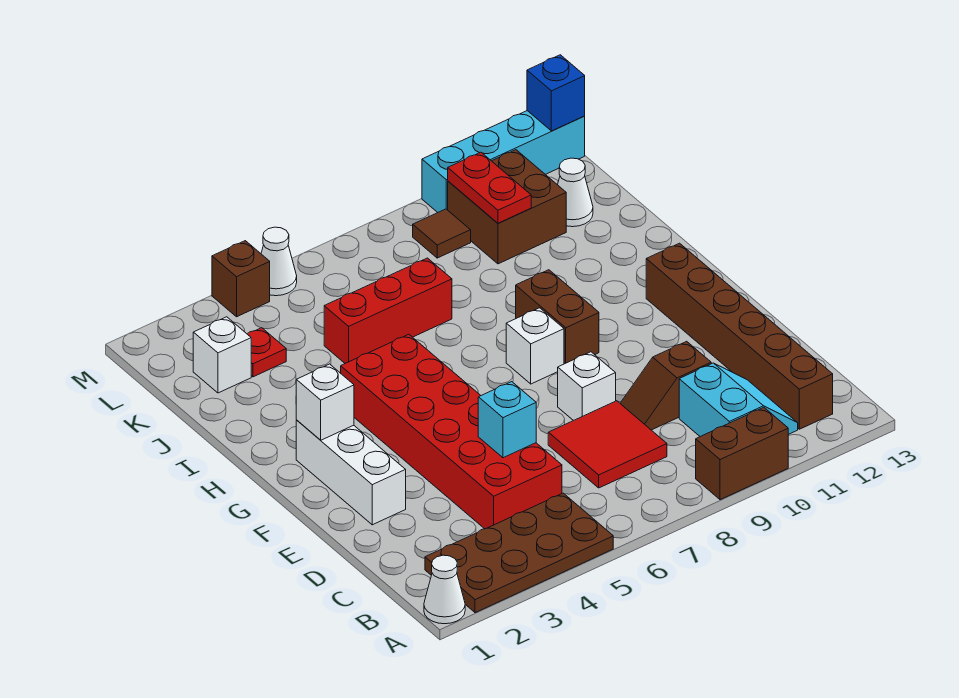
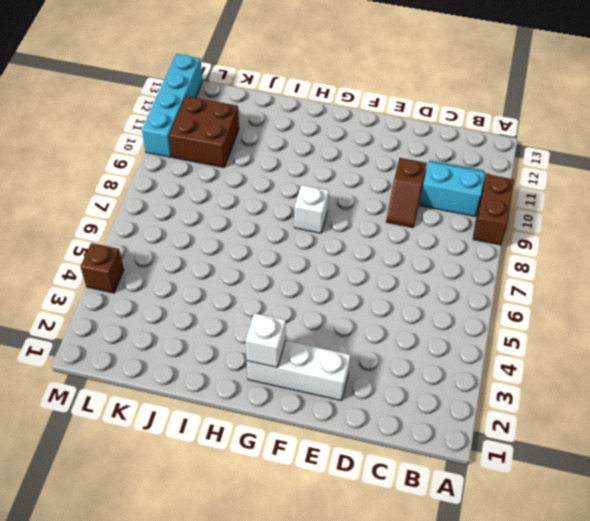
none -> white 1x1 cone [424,555,465,624]
none -> brown 2x4 plate [425,493,613,613]
none -> brown 1x6 brick [646,243,833,429]

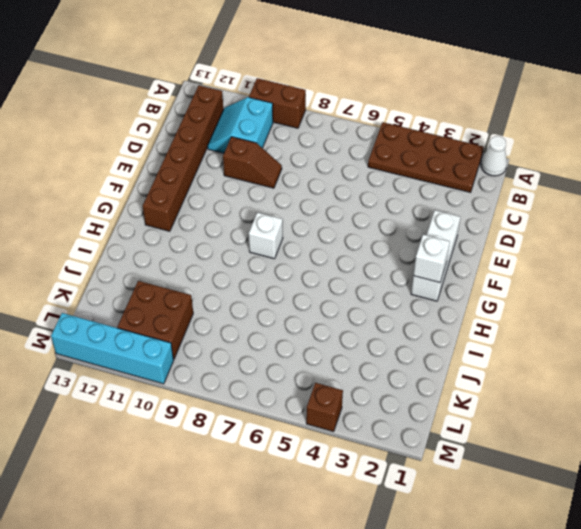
none -> red 2x6 brick [341,334,562,529]
none -> red 2x2 tile [548,401,667,488]
none -> white 1x1 brick [558,352,616,421]

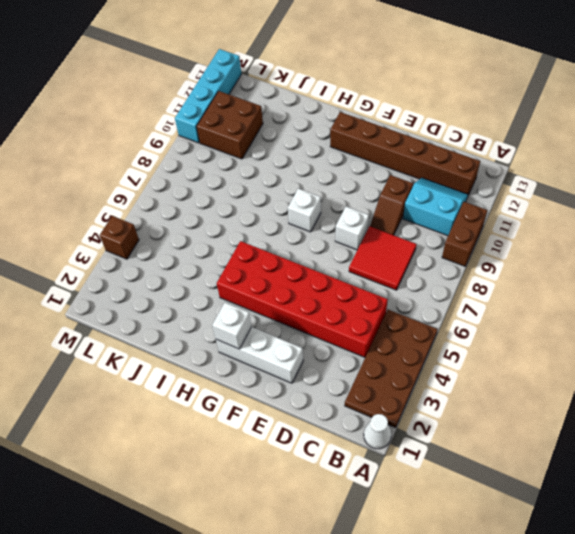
none -> brown 1x2 brick [516,270,599,364]
none -> red 1x3 brick [324,258,452,363]
none -> white 1x1 brick [193,317,251,393]

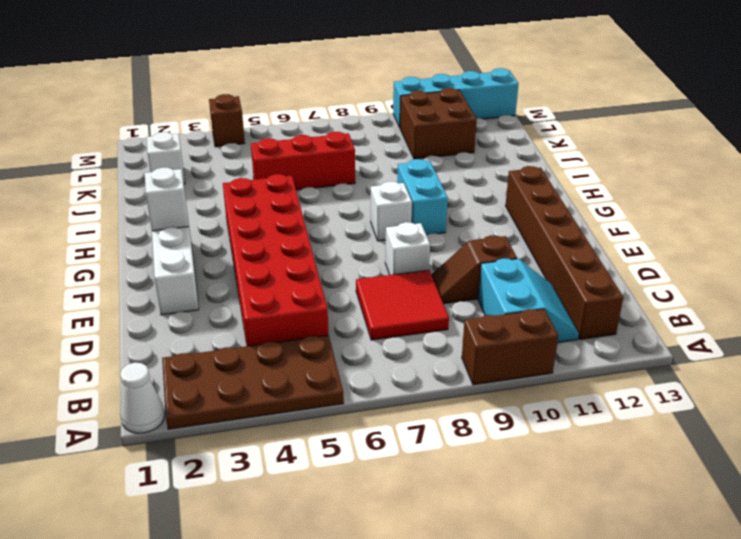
cyan 1x2 brick [397,159,448,235] -> brown 1x2 brick [516,270,599,364]
none -> red 1x1 plate [248,328,286,377]
none -> white 1x1 cone [558,158,593,227]
none -> brown 1x1 tile [413,209,471,258]

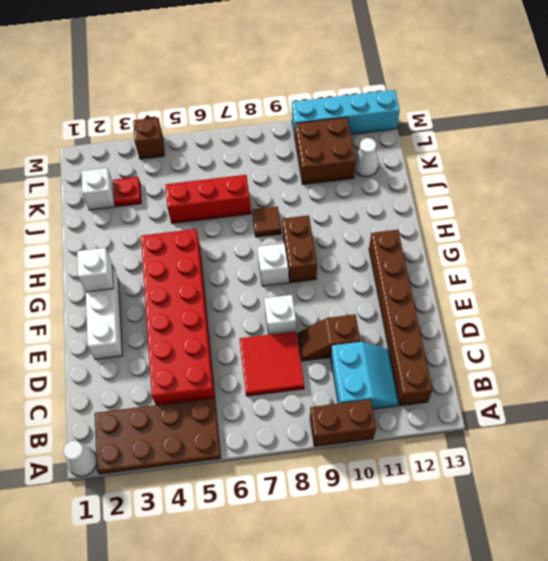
brown 1x1 tile [252,206,281,237] -> brown 1x1 tile moved to [413,209,471,258]
none -> white 1x1 cone [261,227,297,296]
none -> cyan 1x1 brick [478,382,536,458]
none -> red 1x2 plate [448,152,531,223]

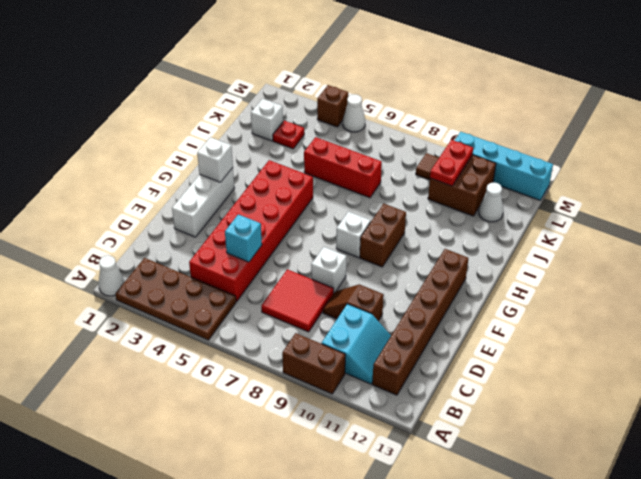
none -> blue 1x1 brick [527,55,585,131]

